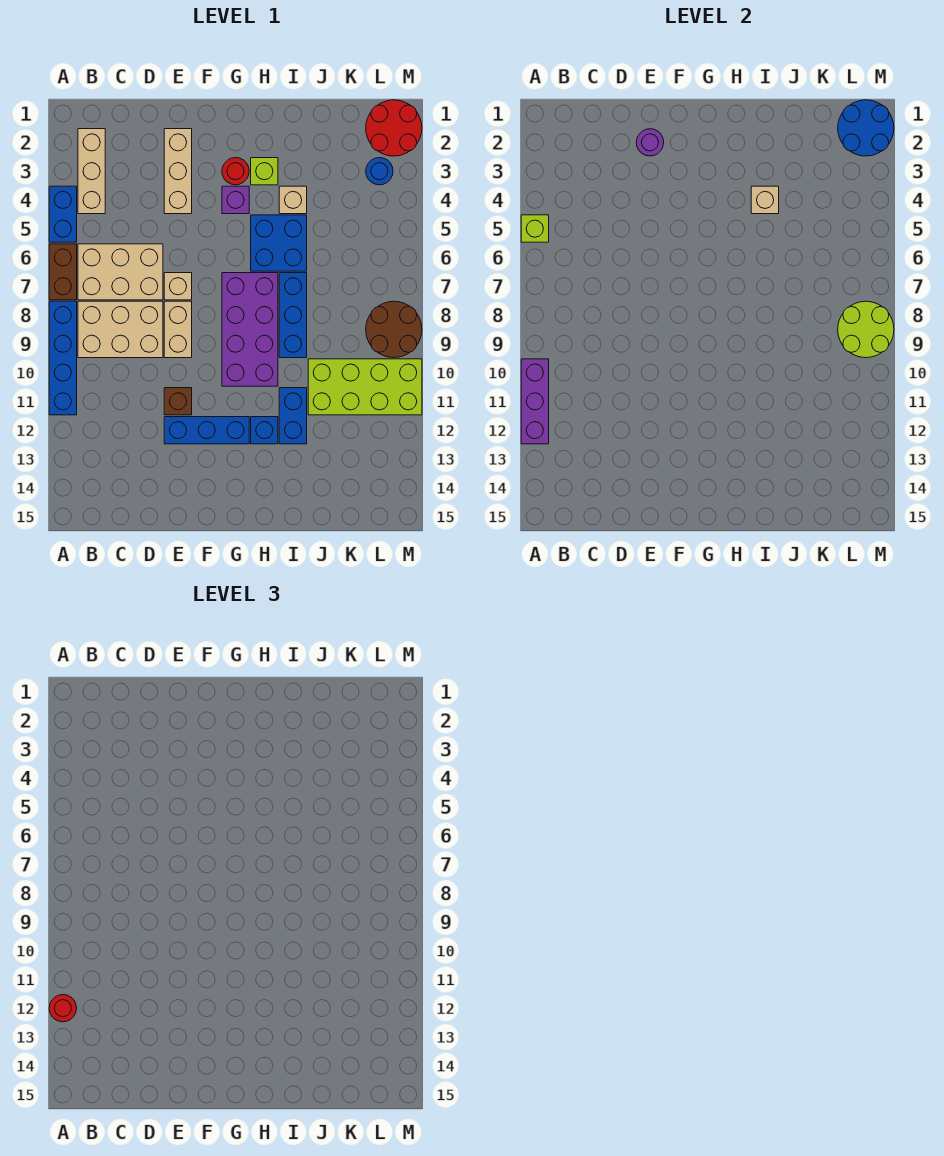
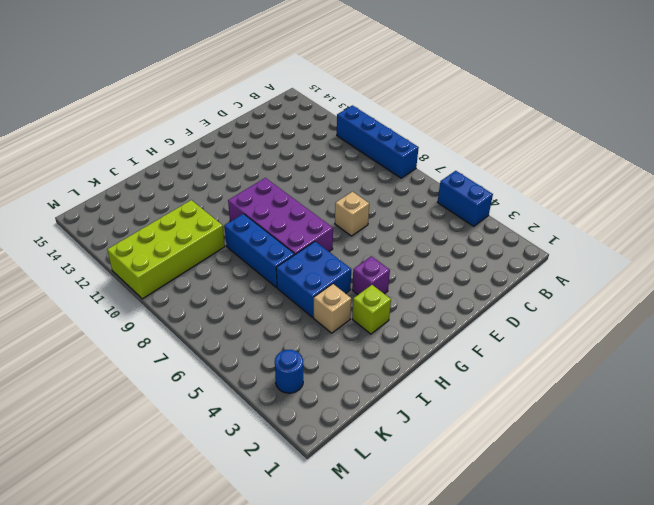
none -> brown 1x2 brick [49,244,77,300]
none -> tan 1x3 brick [78,129,105,214]
none -> tan 2x3 brick [78,244,163,300]
none -> tan 2x3 brick [78,301,163,358]

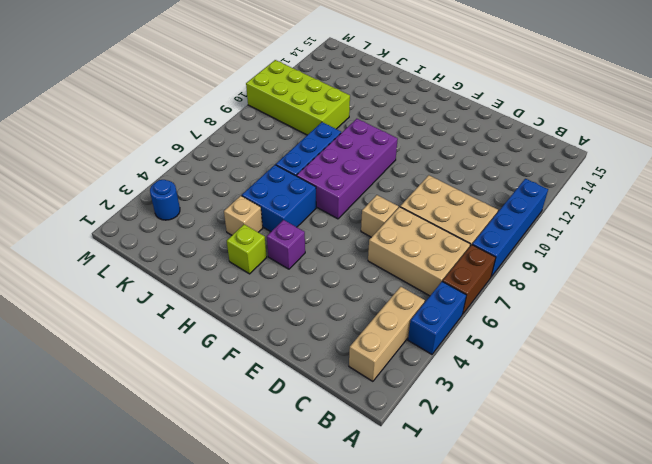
none -> tan 1x3 brick [164,129,192,214]
none -> tan 1x2 brick [164,301,192,358]
none -> brown 1x1 brick [164,388,192,415]
none -> blue 1x3 brick [164,417,249,444]

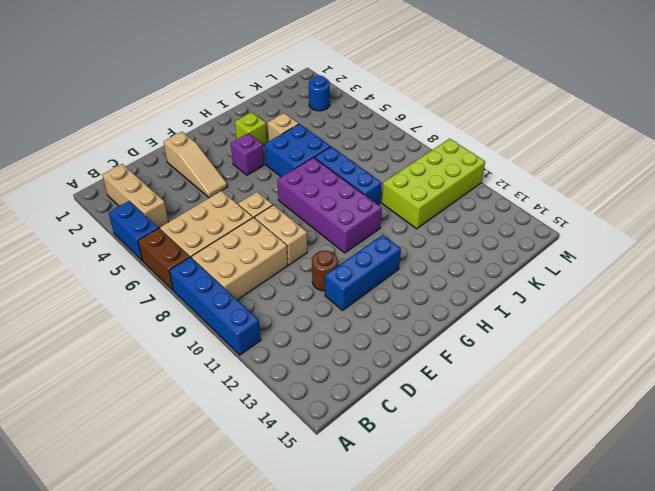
tan 1x3 slope [164,132,227,198] -> tan 1x3 brick [164,129,192,214]
brown 1x1 round brick [312,251,338,291] -> brown 1x1 brick [164,388,192,415]
none -> red 1x1 round brick [222,158,249,185]
none -> blue 1x1 brick [251,417,278,444]
none -> blue 1x2 brick [279,388,307,444]
none -> red 2x2 round brick [366,100,422,156]

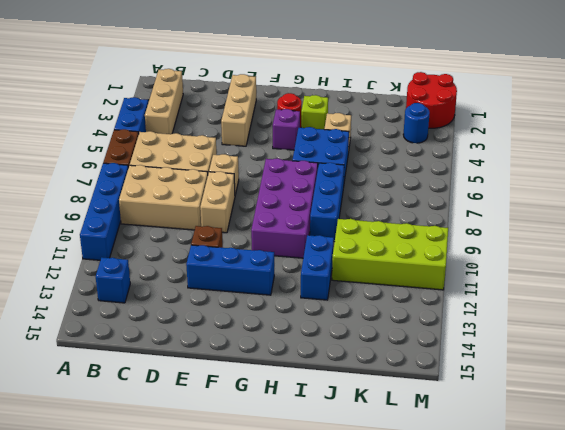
blue 1x1 brick [96,257,130,303] -> blue 1x1 brick moved to [251,417,278,444]
none -> brown 2x2 round brick [366,301,422,358]
none -> lime 1x1 brick [521,215,549,242]
none -> purple 1x3 brick [521,359,549,444]
none -> purple 1x1 round brick [636,129,664,156]

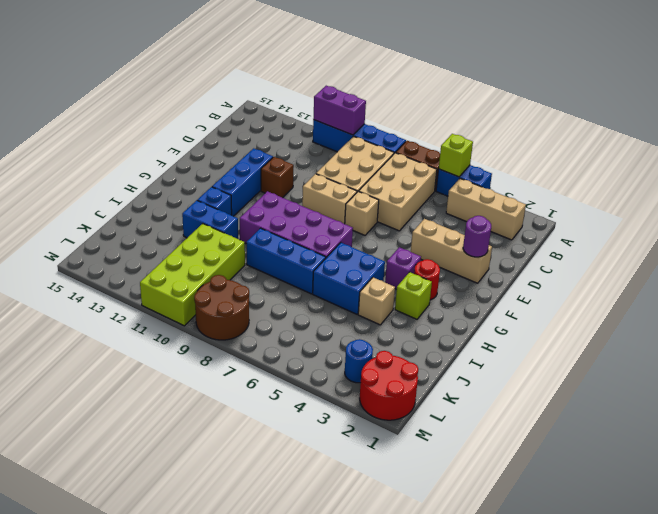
purple 1x2 brick [313,86,366,135] -> purple 1x3 brick [521,359,549,444]
none -> tan 1x1 brick [751,186,779,214]
none -> blue 2x2 round brick [838,100,894,156]
none -> lime 2x2 round brick [838,301,894,358]
none -> red 1x1 round brick [49,995,77,1022]

